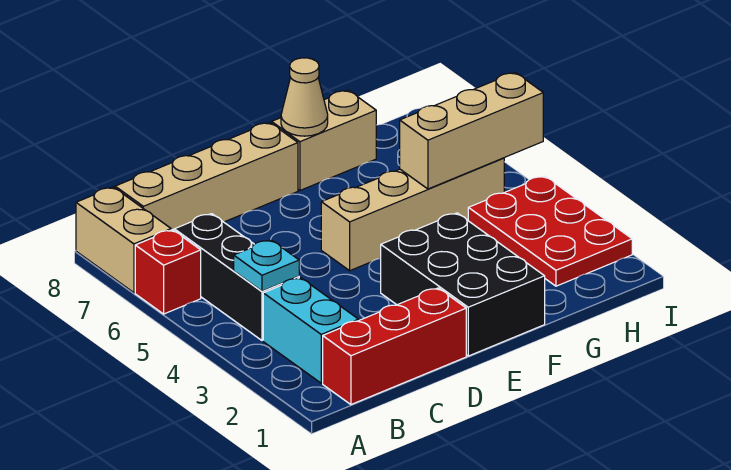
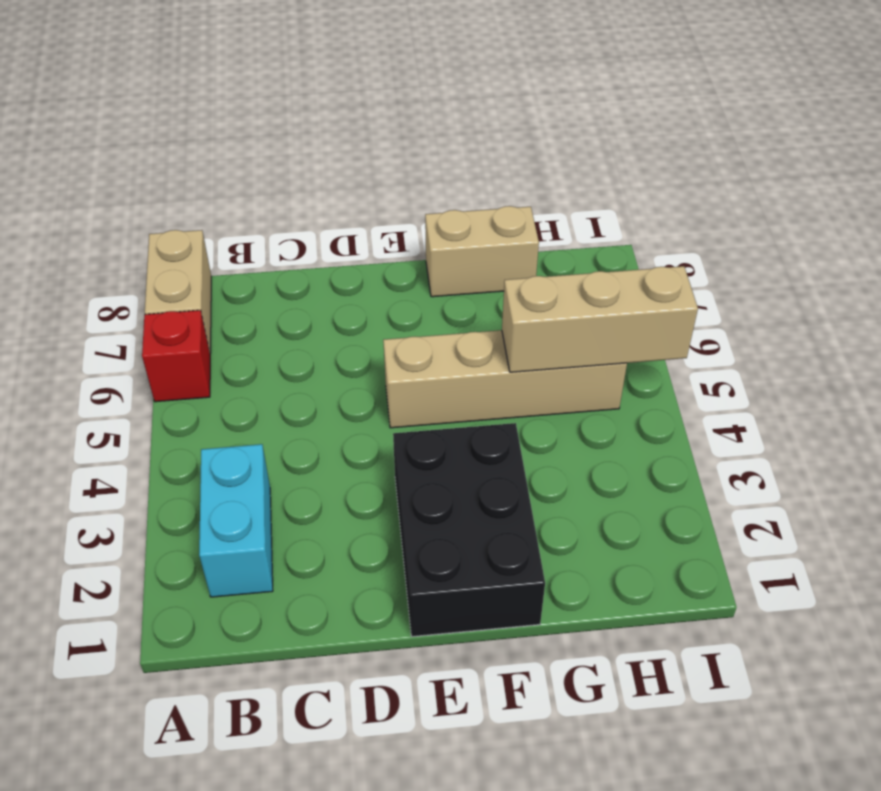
none -> red 1x3 brick [323,288,466,405]
none -> black 1x3 brick [174,214,299,340]
none -> tan 1x4 brick [115,122,298,230]

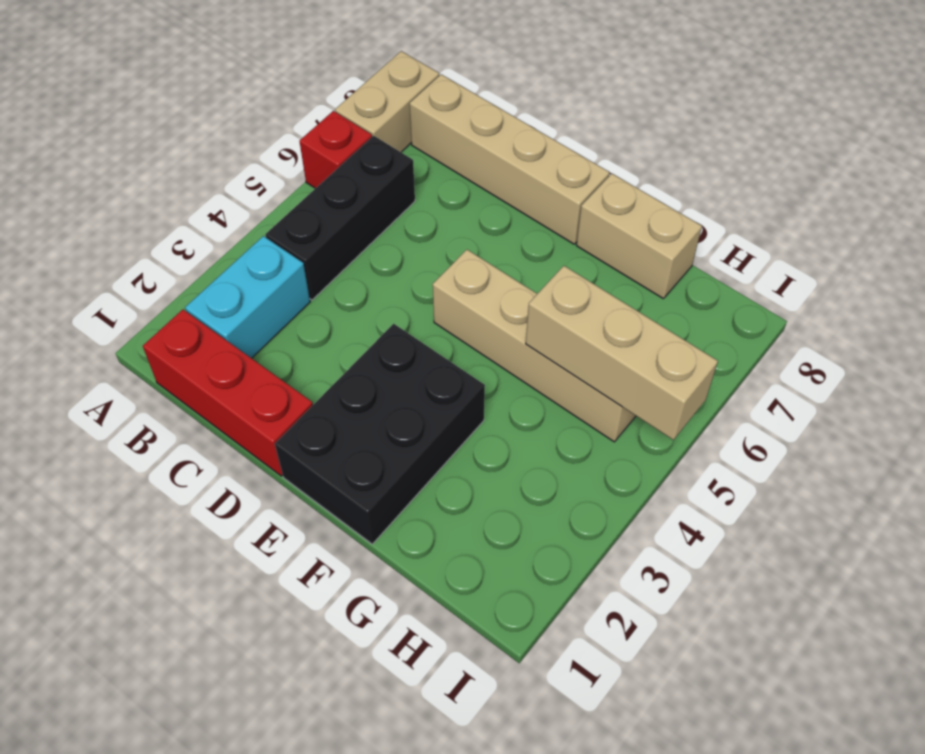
none -> red 2x3 plate [468,176,632,286]
none -> cyan 1x1 plate [234,240,299,291]
none -> tan 1x1 cone [281,58,328,136]

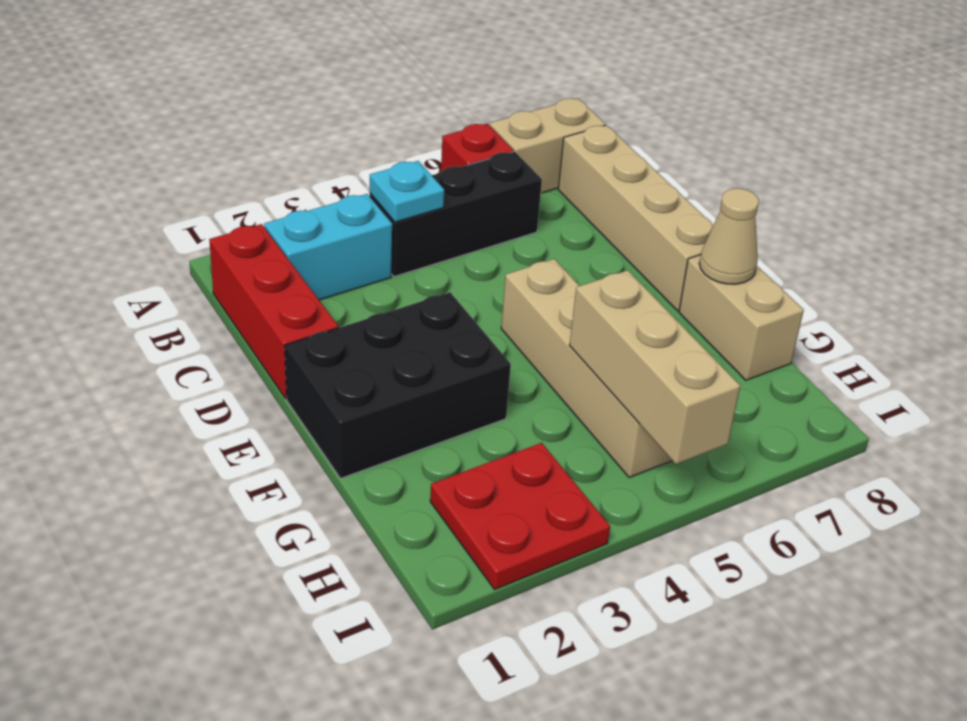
red 2x2 plate [430,443,610,589] -> red 2x3 plate [468,176,632,286]

